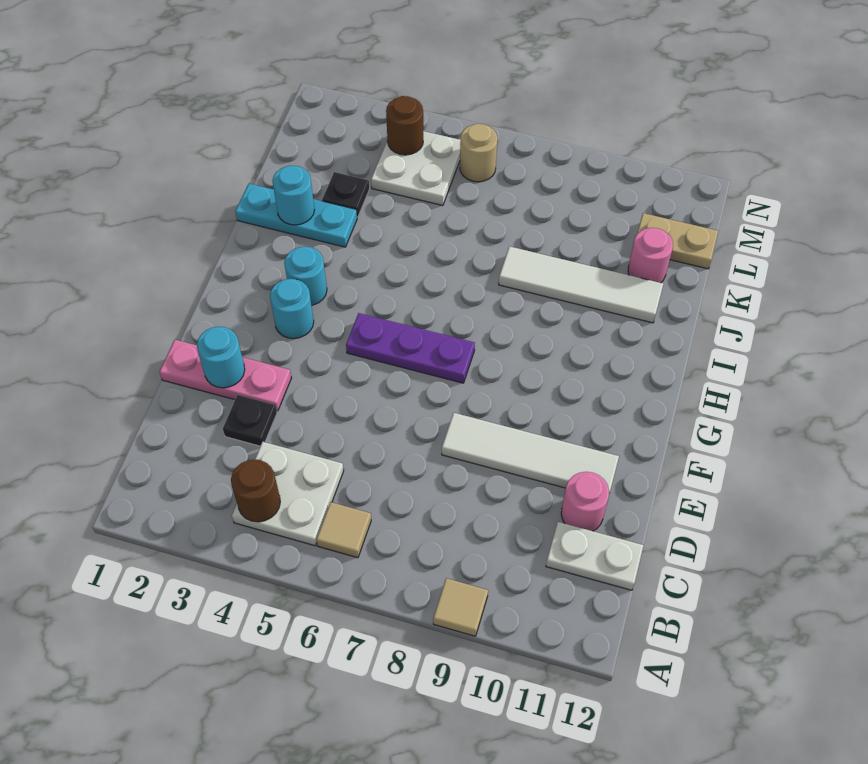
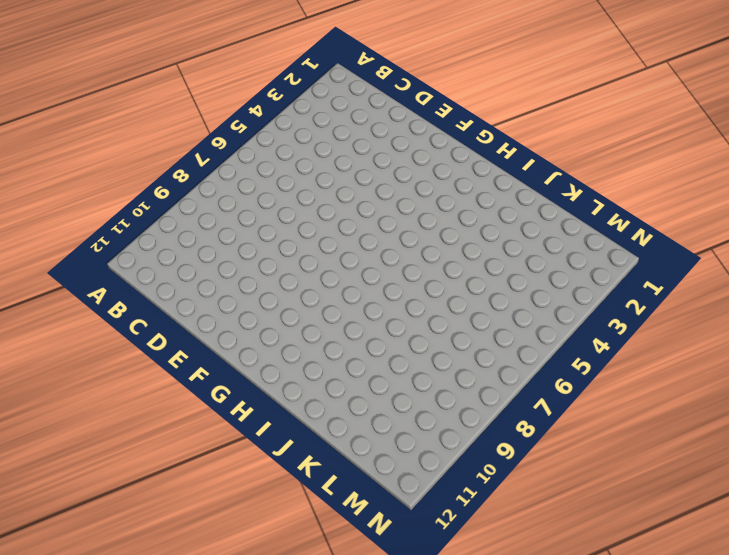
none -> tan 1x1 tile [433,578,488,636]
none -> white 2x2 plate [232,442,344,546]
none -> tan 1x1 tile [316,502,371,558]

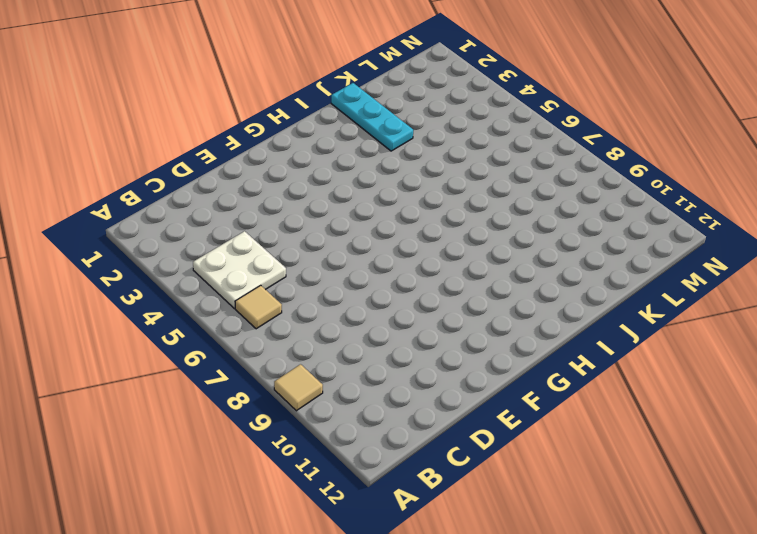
none -> white 1x2 plate [546,522,644,590]
none -> black 1x1 plate [223,395,277,446]
none -> pink 1x1 round brick [561,472,609,531]

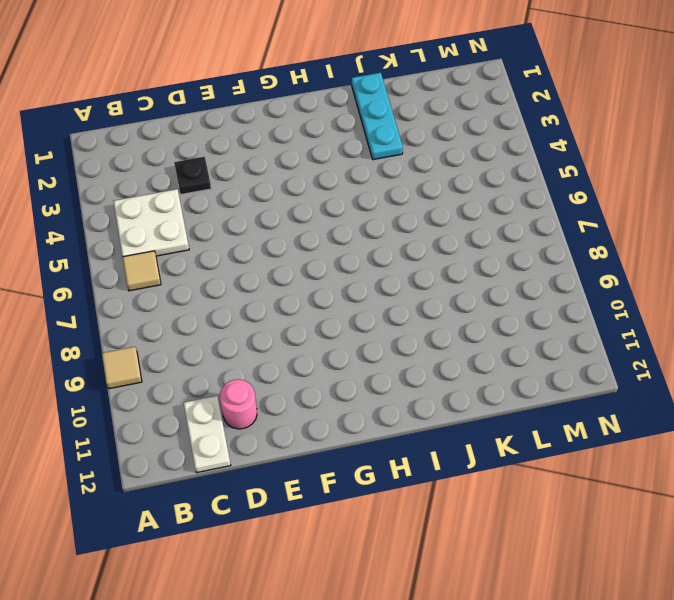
none -> pink 1x3 plate [160,340,291,411]
none -> white 1x4 tile [442,413,619,494]
none -> cyan 1x1 round brick [270,279,314,339]

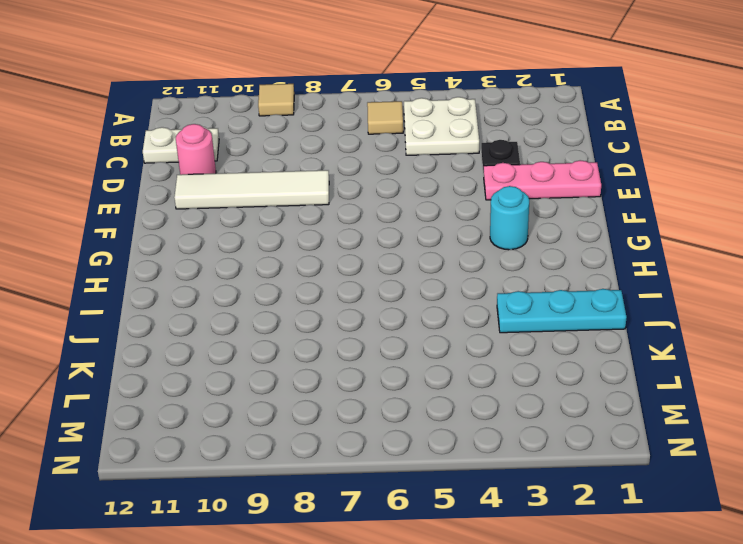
none -> purple 1x3 plate [346,313,475,383]
none -> cyan 1x1 round brick [284,246,327,305]
none -> white 1x4 tile [499,246,663,323]

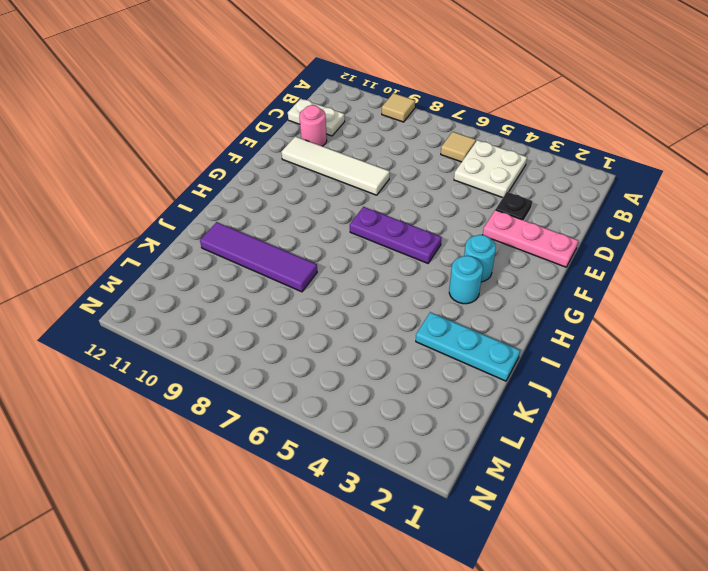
purple 1x4 tile [200,222,317,292] -> white 1x4 tile [499,246,663,323]
none -> black 1x1 plate [322,172,369,217]
none -> pink 1x1 round brick [628,228,673,283]
none -> white 2x2 plate [371,131,461,206]

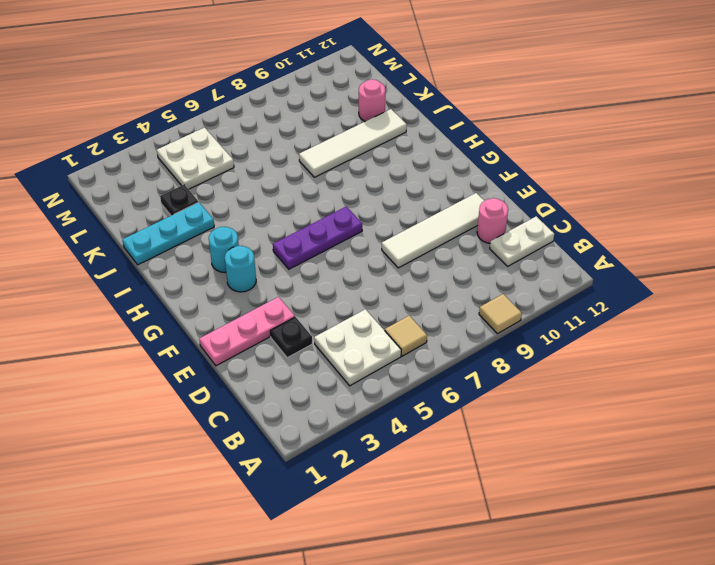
none -> tan 1x2 plate [637,213,718,269]
none -> tan 1x1 round brick [460,124,498,182]
none -> brown 1x1 round brick [231,459,280,522]

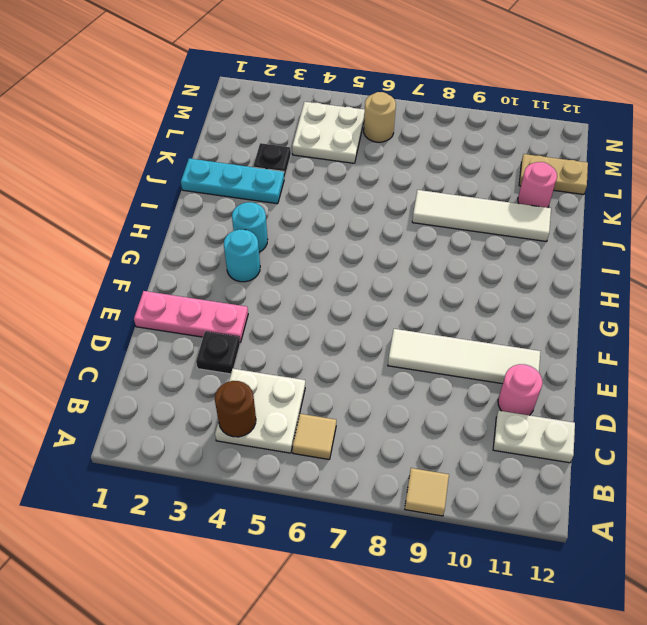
none -> purple 1x3 plate [346,313,475,383]
none -> cyan 1x1 round brick [197,327,245,388]
none -> cyan 1x1 round brick [273,166,315,225]

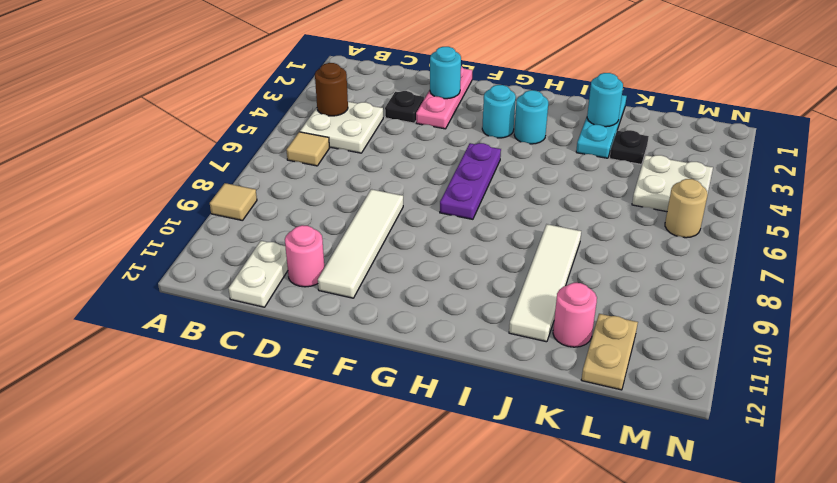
none -> brown 1x1 round brick [386,96,423,155]

